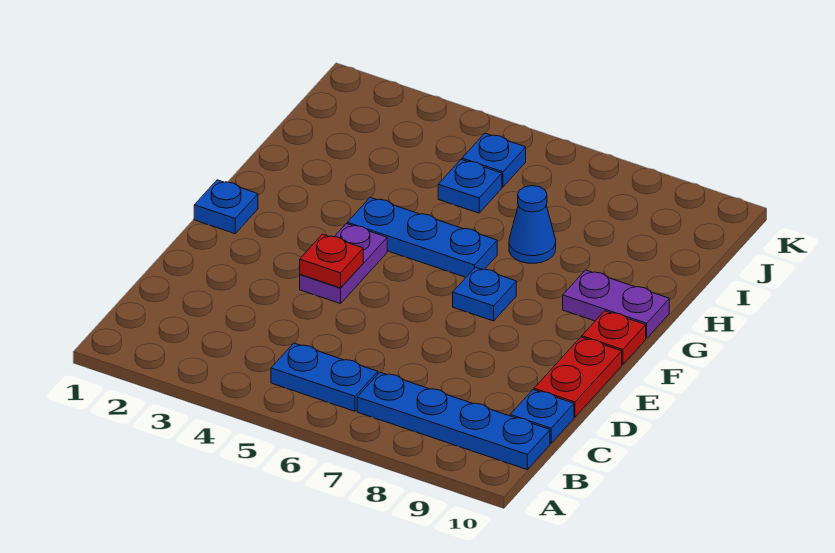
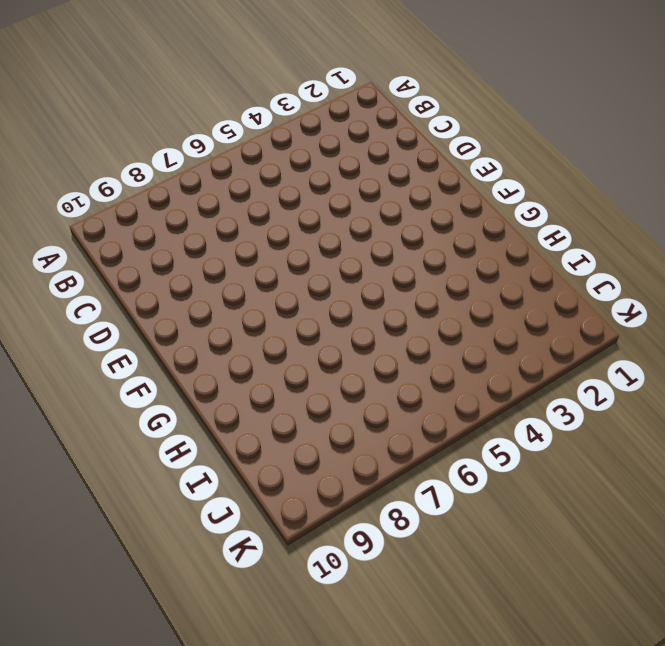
none -> blue 1x2 plate [271,343,378,411]
none -> blue 1x4 plate [357,372,550,469]
none -> blue 1x1 plate [510,390,574,443]

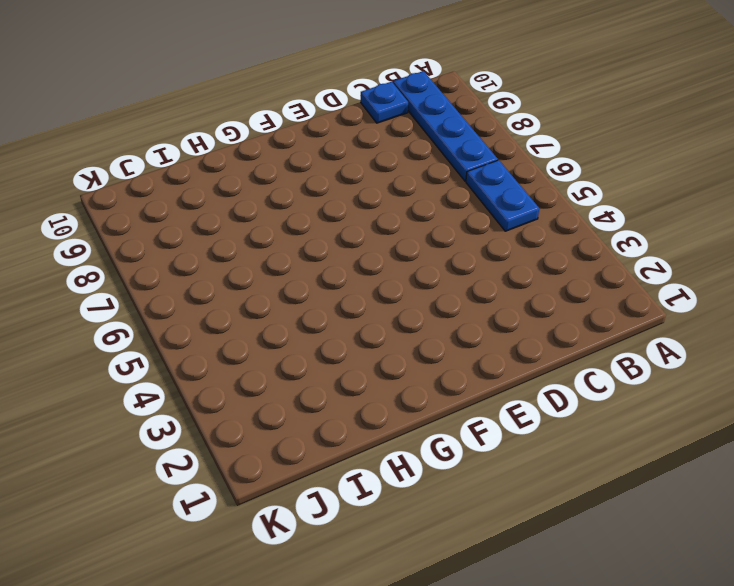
none -> red 1x2 plate [534,337,622,417]
none -> purple 1x2 plate [300,224,387,304]
none -> blue 1x1 plate [194,180,258,234]

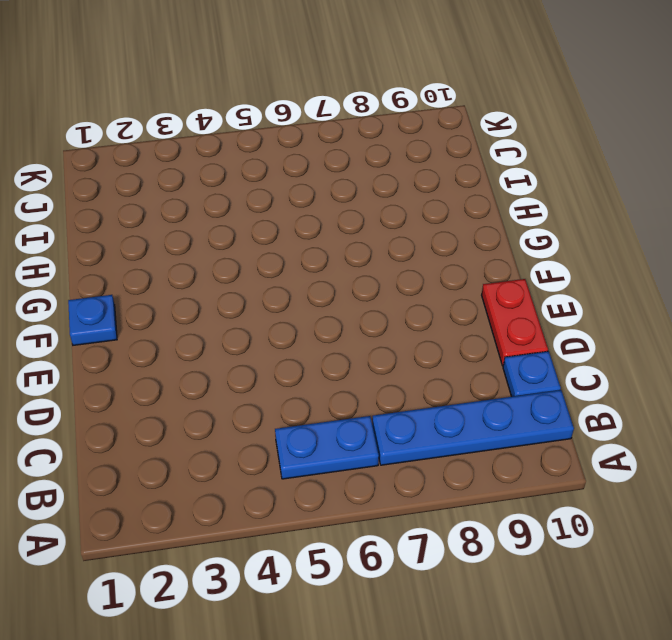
none -> purple 1x2 plate [300,224,387,304]
none -> blue 1x1 plate [453,267,516,321]
none -> red 1x1 plate [582,311,646,365]

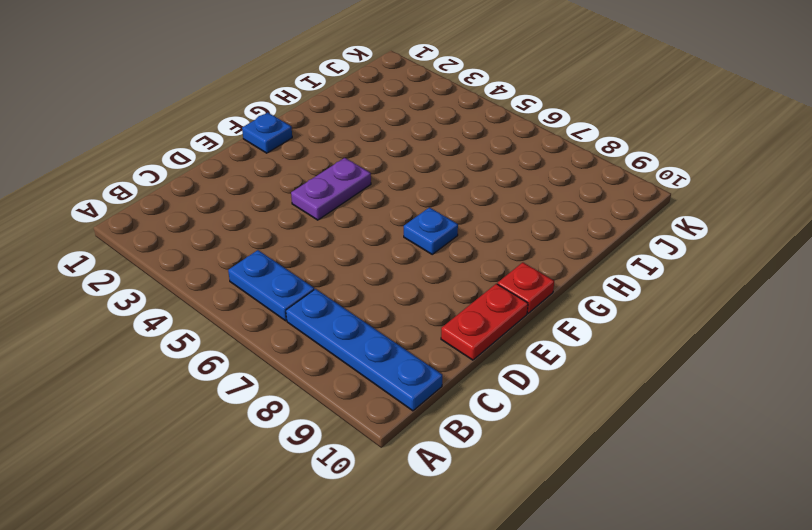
none -> blue 1x1 plate [510,390,574,443]
none -> blue 1x3 plate [347,197,497,277]
none -> purple 1x2 plate [563,270,669,338]

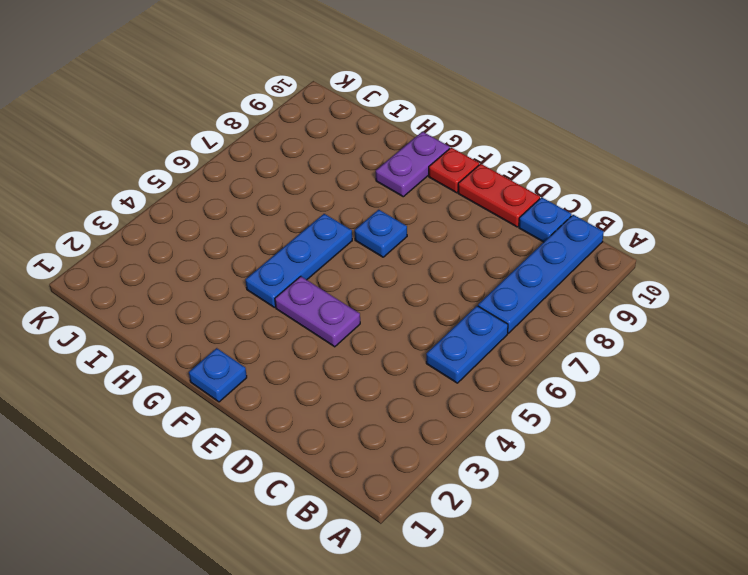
none -> blue 1x1 cone [509,186,556,263]
none -> blue 1x1 plate [438,160,502,213]
none -> blue 1x1 plate [462,133,526,187]

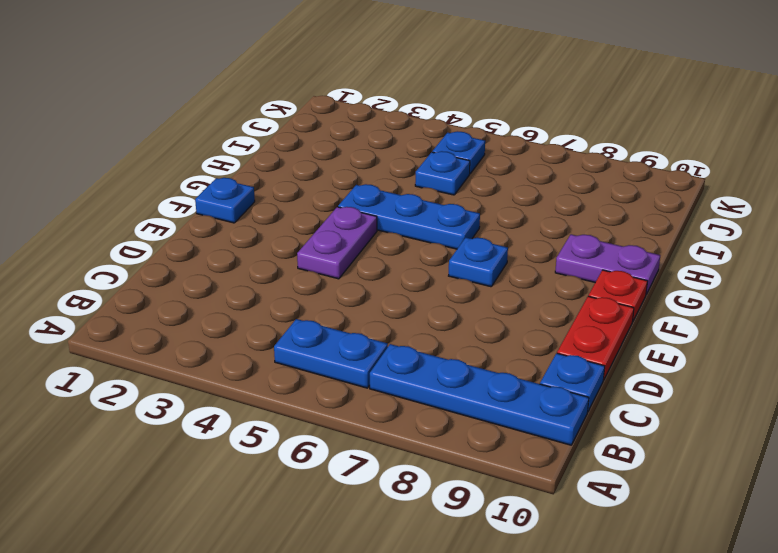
none -> blue 1x1 cone [509,186,556,263]
none -> red 1x1 plate [300,234,363,288]

